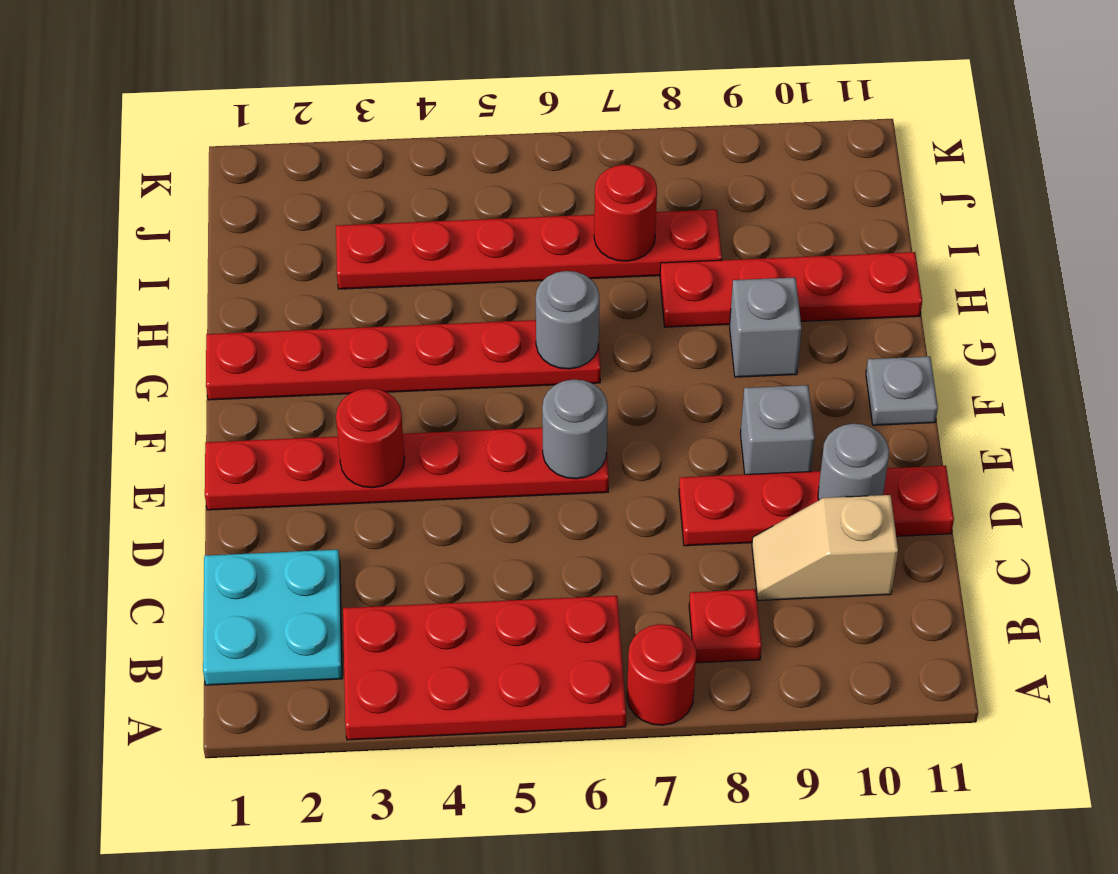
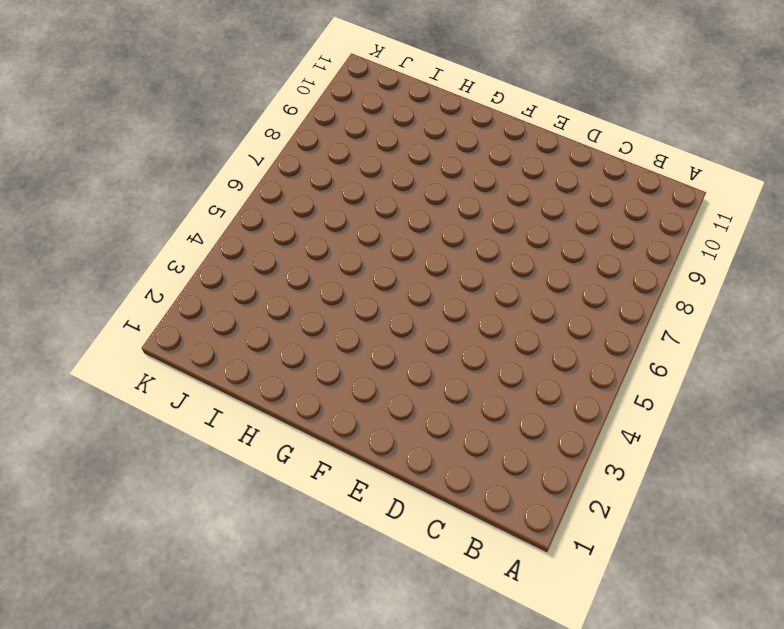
none -> red 2x4 plate [343,596,626,740]
none -> red 1x1 round brick [627,624,696,725]
none -> cyan 2x2 plate [203,550,342,685]

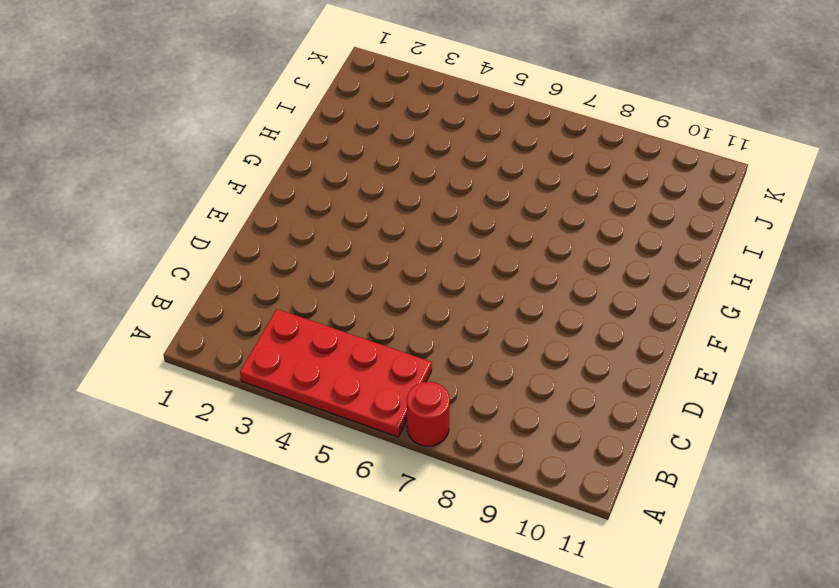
none -> cyan 2x2 plate [203,550,342,685]
none -> red 1x1 plate [689,589,762,663]
none -> tan 1x2 slope [752,495,898,600]

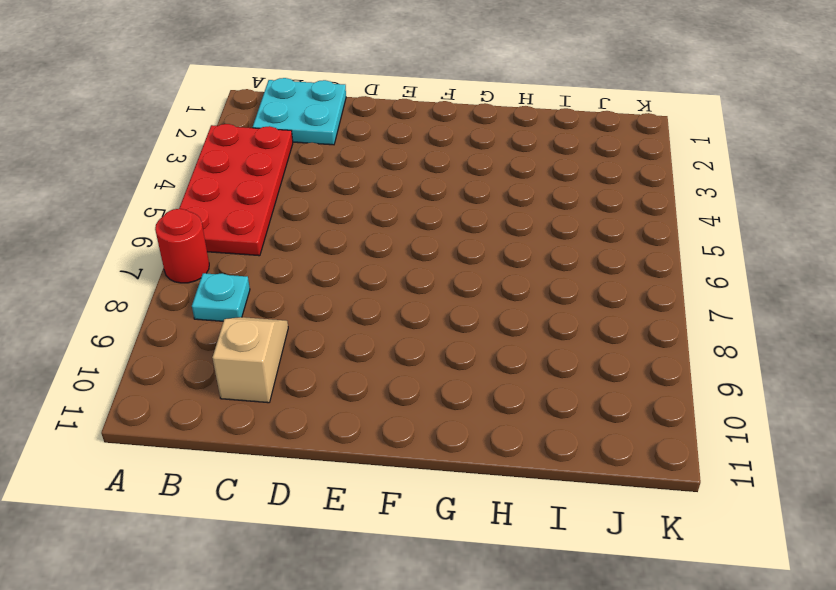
cyan 1x1 plate [192,273,250,321] -> red 1x1 plate [689,589,762,663]
none -> red 1x4 plate [679,466,954,546]
none -> red 1x6 plate [205,428,609,510]
none -> grey 1x1 brick [740,385,815,474]

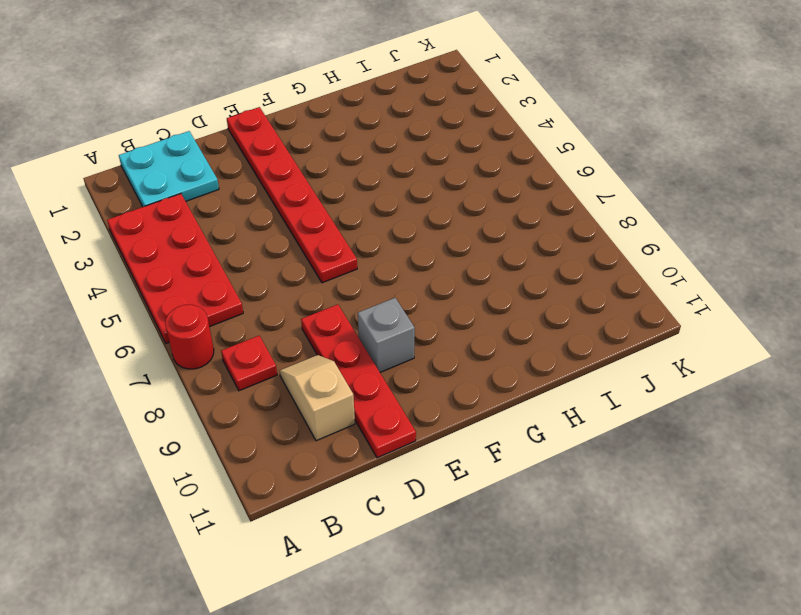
none -> grey 1x1 plate [866,356,938,425]
none -> red 1x6 plate [206,320,601,400]
none -> grey 1x1 brick [730,277,802,377]

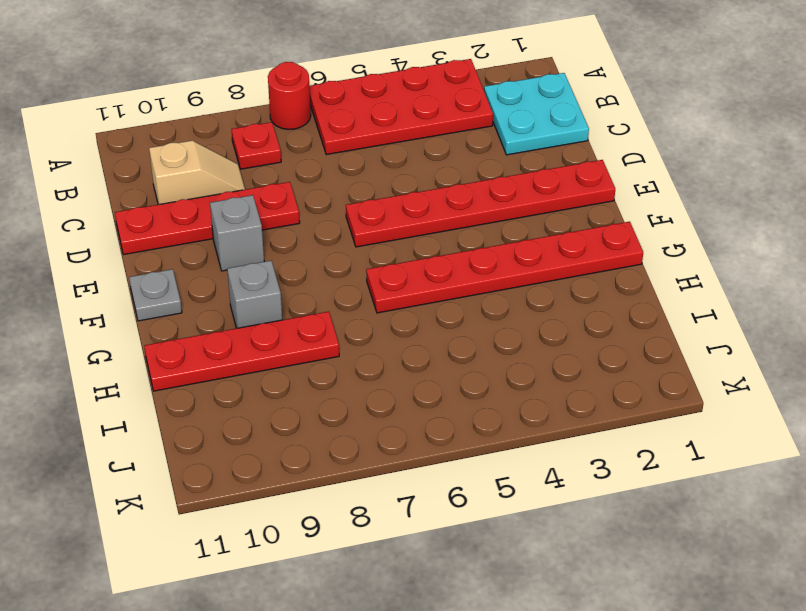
none -> red 1x6 plate [336,210,722,289]
none -> grey 1x1 round brick [818,424,889,500]
none -> red 1x1 round brick [336,388,405,488]

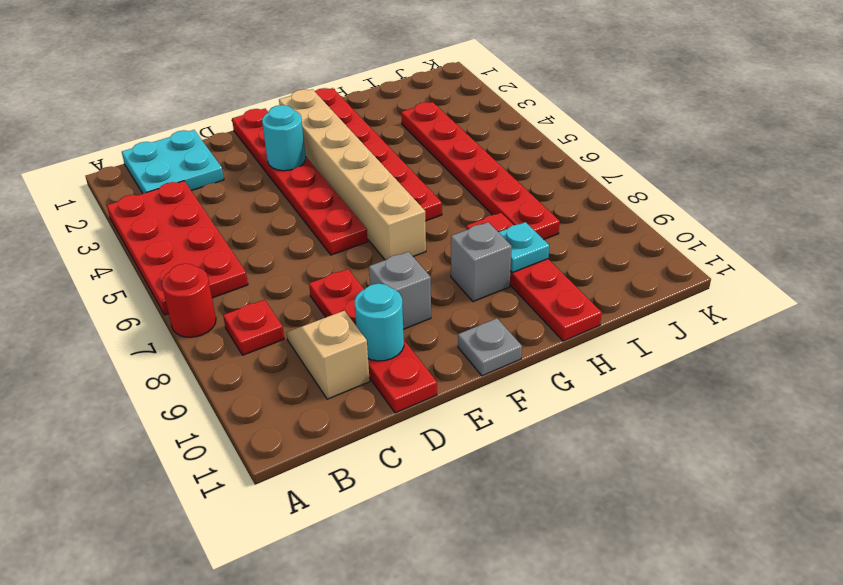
cyan 1x1 round brick [355,284,404,361] -> grey 1x1 round brick [818,424,889,500]
cyan 1x1 round brick [262,105,306,171] -> red 1x1 round brick [336,388,405,488]
tan 1x6 brick [279,89,426,260] -> none
cyan 1x1 plate [499,222,549,273] -> none
none -> grey 1x1 round brick [542,379,608,479]
none -> grey 1x1 round brick [536,271,600,369]
none -> red 1x1 round brick [594,165,657,261]

